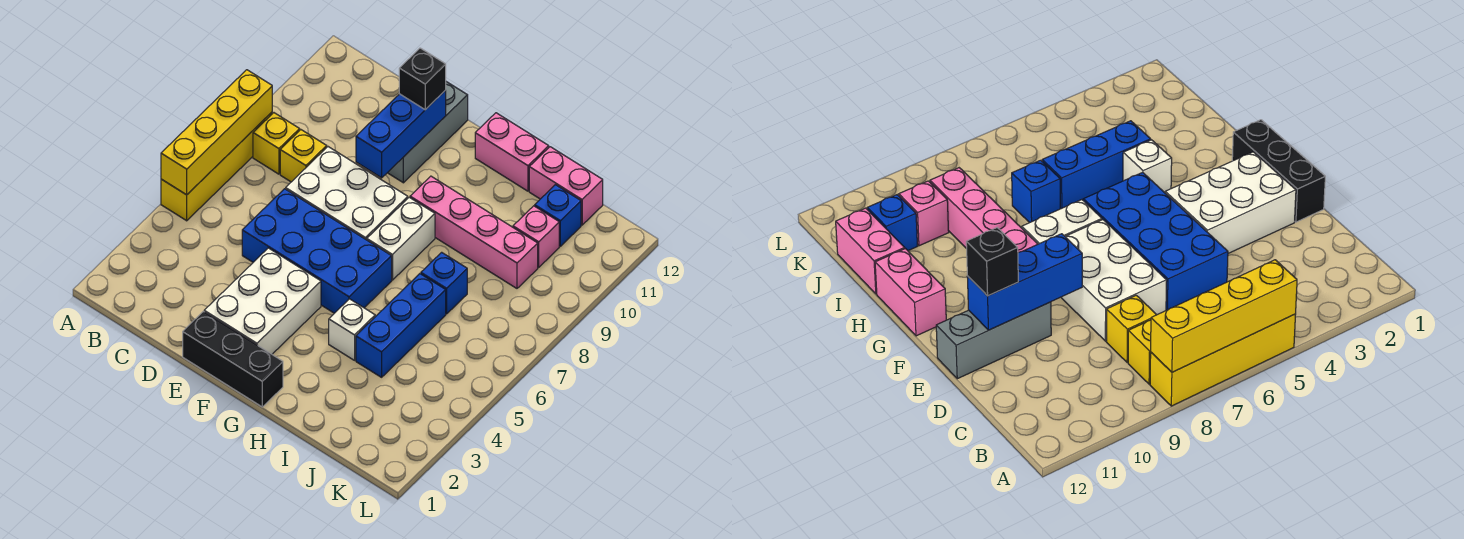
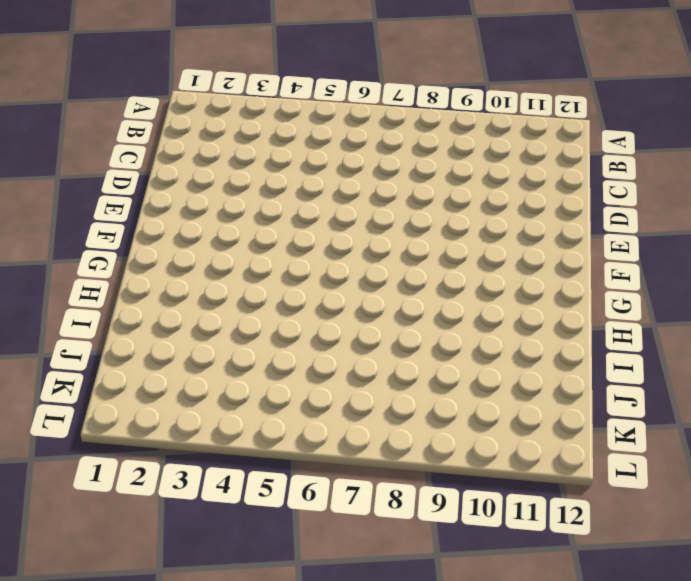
none -> yellow 1x4 brick [161,112,272,221]
none -> yellow 1x1 brick [253,113,300,174]
none -> yellow 1x1 brick [280,130,327,182]

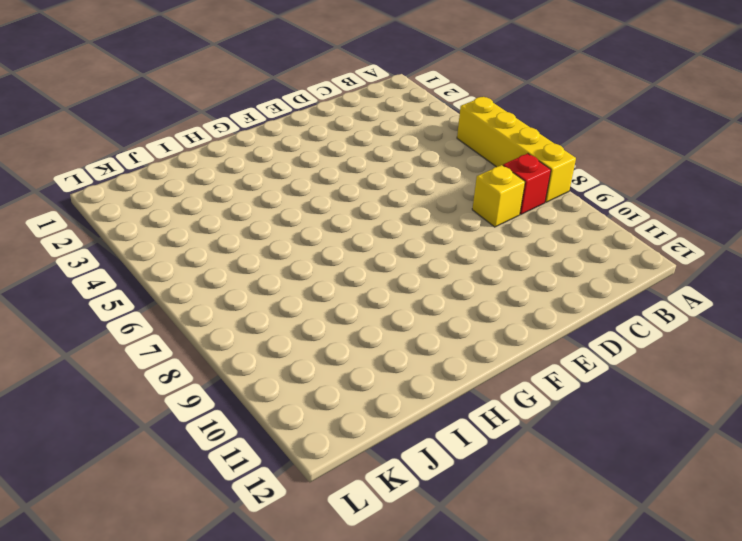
red 1x1 brick [503,154,551,214] -> yellow 1x1 brick [253,113,300,174]
none -> blue 2x4 brick [242,189,392,313]
none -> white 2x3 brick [286,147,408,240]
none -> black 1x3 brick [183,312,283,407]

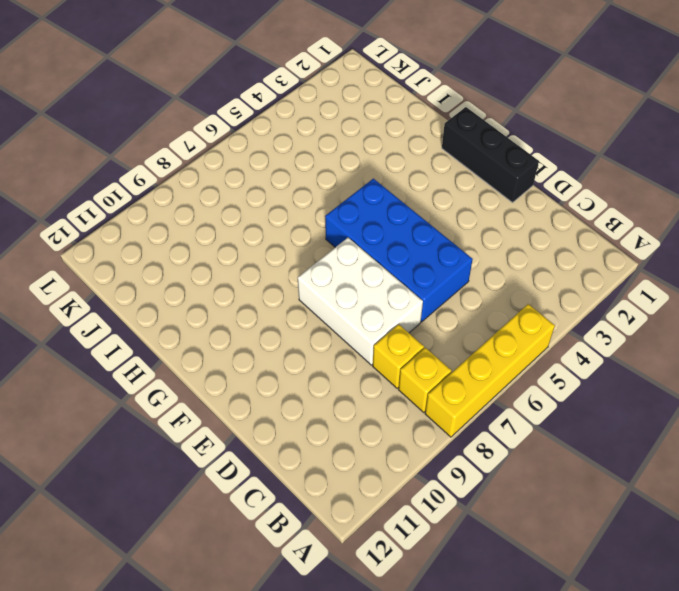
none -> white 2x3 brick [204,248,321,354]
none -> grey 1x3 brick [388,82,468,183]
none -> white 1x2 brick [367,197,435,280]

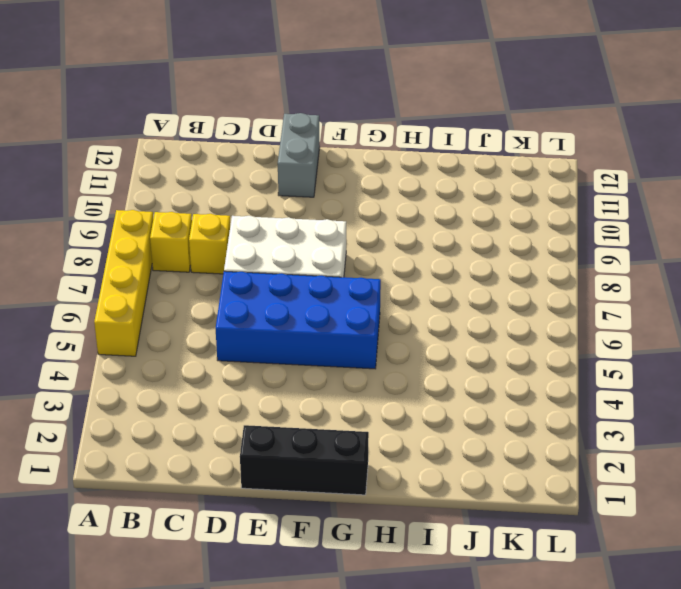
grey 1x2 brick [278,113,320,197] -> grey 1x3 brick [388,82,468,183]
none -> white 2x3 brick [204,248,321,354]
none -> white 1x2 brick [367,197,435,280]
none -> pink 1x4 brick [410,176,538,288]

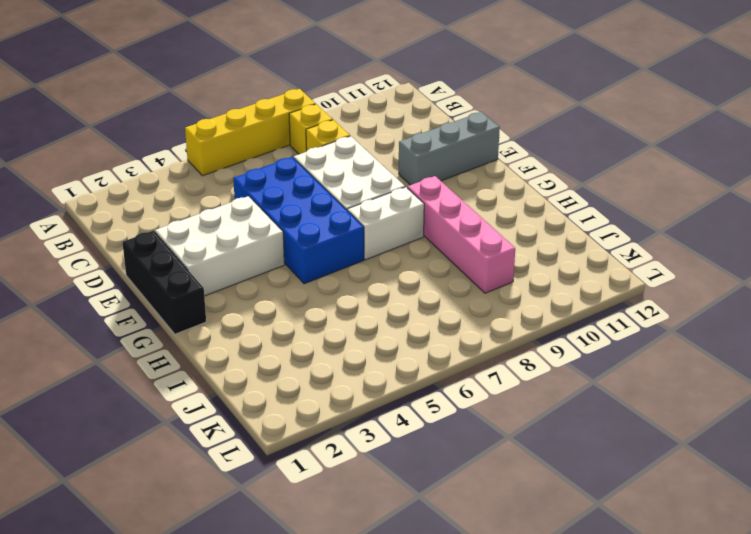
none -> pink 1x2 brick [475,113,549,191]
none -> white 1x1 brick [329,299,375,360]
none -> blue 1x3 brick [356,274,446,377]

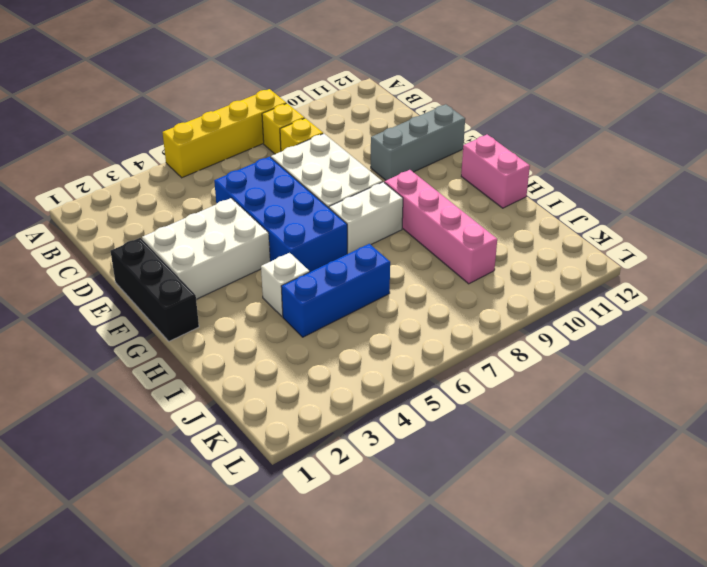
none -> blue 1x1 brick [421,252,467,314]
none -> pink 1x2 brick [529,147,603,225]
none -> pink 1x1 brick [513,206,559,267]

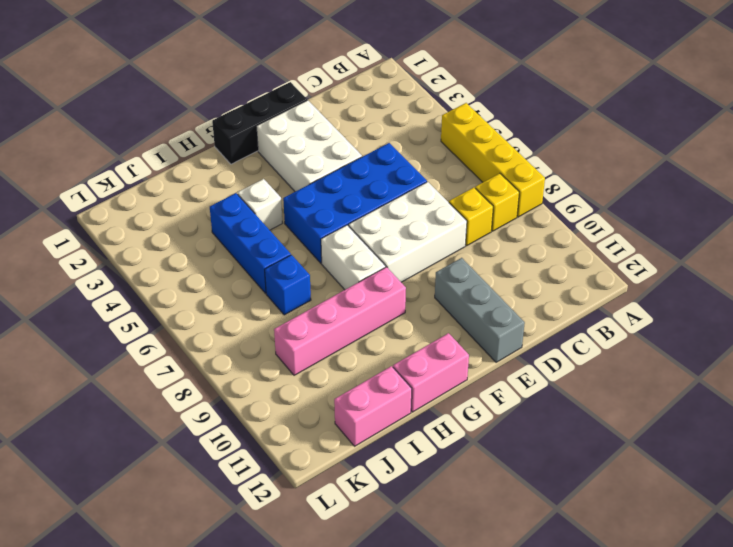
none -> pink 1x1 brick [513,206,559,267]
none -> blue 1x1 brick [535,185,581,246]
none -> yellow 1x4 brick [161,70,272,195]

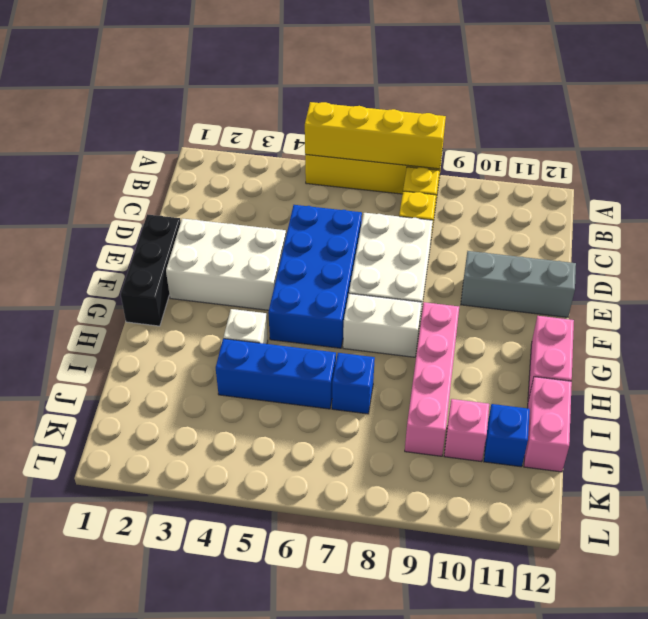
none -> blue 1x3 brick [356,90,446,178]
none -> black 1x1 brick [399,48,446,110]

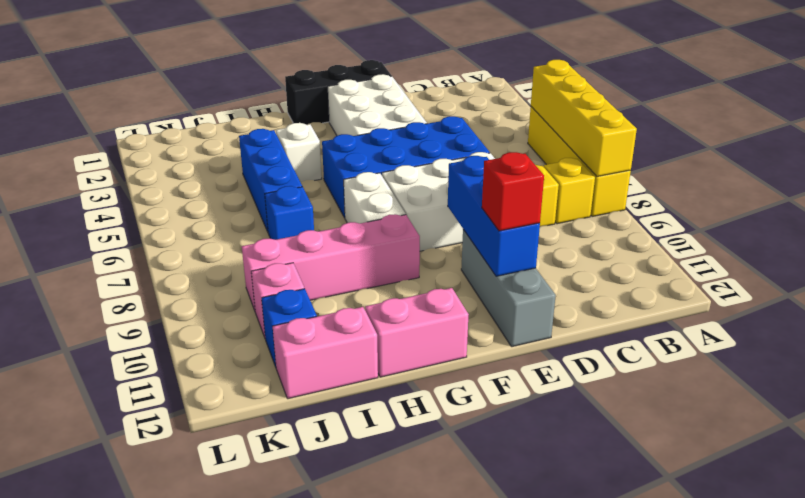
red 1x1 brick [482,152,544,231] -> black 1x1 brick [399,48,446,110]

